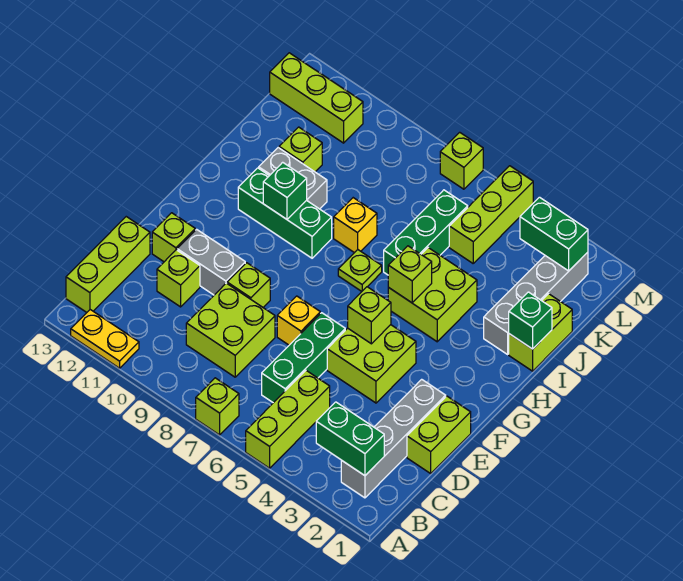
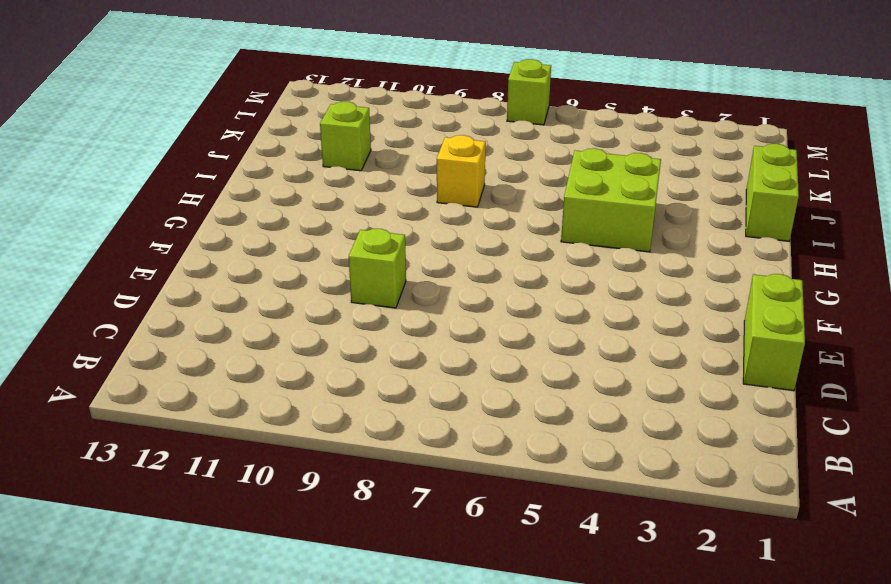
none -> lime 1x3 brick [246,371,330,468]
none -> lime 1x1 brick [196,378,239,435]
none -> yellow 1x2 plate [71,310,139,368]
none -> grey 1x4 brick [341,379,446,498]

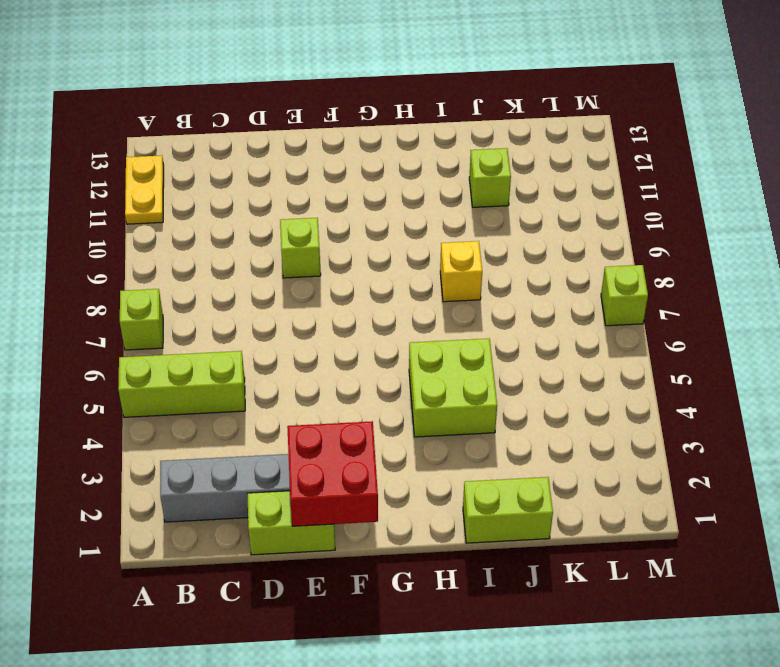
red 2x2 brick [287,421,378,526] -> none
none -> lime 1x3 brick [66,217,150,312]
none -> green 1x3 brick [262,313,345,403]
none -> lime 2x2 brick [186,283,275,377]
none -> lime 1x1 brick [157,250,200,307]

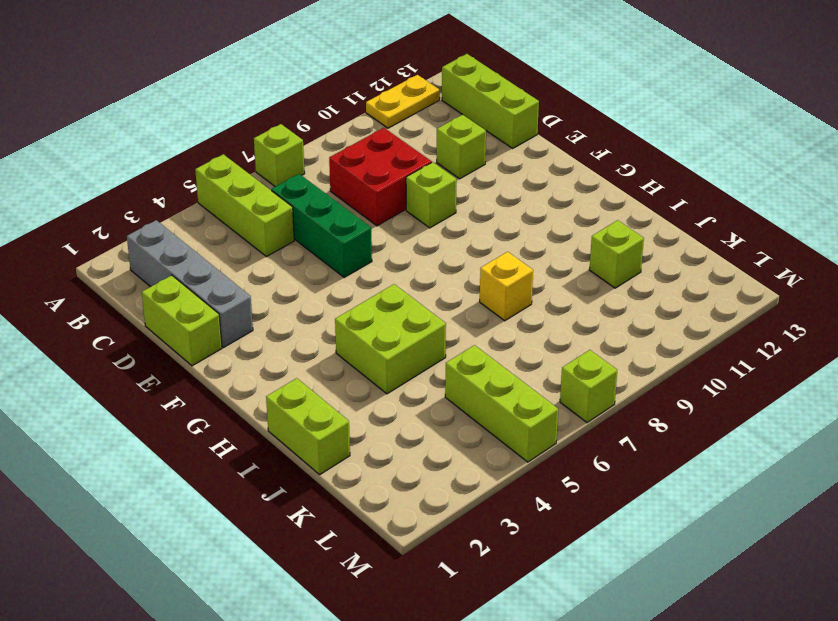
red 2x2 brick [329,128,432,226] -> lime 2x2 brick [186,283,275,377]
none -> lime 2x2 brick [327,325,416,403]
none -> yellow 1x1 brick [277,296,320,345]
none -> grey 1x2 brick [177,229,245,295]
none -> lime 1x1 brick [152,213,195,262]

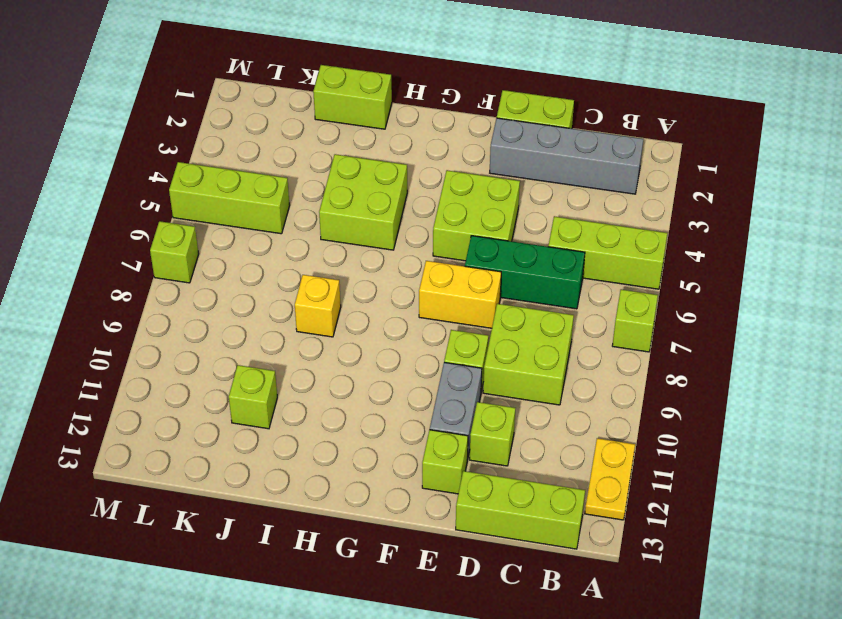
yellow 1x2 brick [419,261,501,328] -> yellow 1x1 brick [277,296,320,345]
none -> lime 1x1 plate [338,250,382,291]
none -> green 1x3 brick [238,168,332,258]
none -> grey 1x4 brick [484,252,588,354]
none -> green 1x3 brick [384,190,468,275]

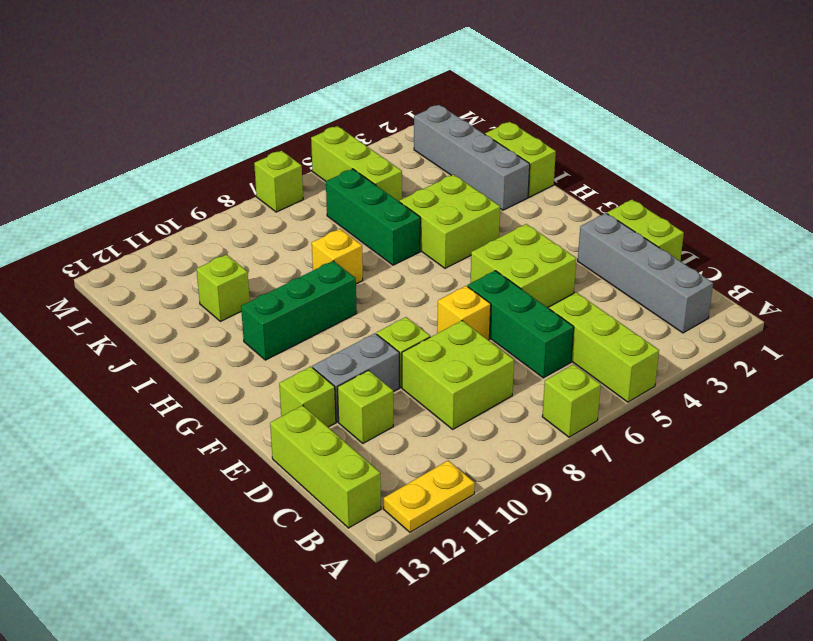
none -> lime 1x1 plate [338,250,382,291]
none -> grey 1x2 brick [259,148,327,209]
none -> lime 1x3 brick [270,53,363,143]
none -> green 1x2 brick [316,402,384,476]

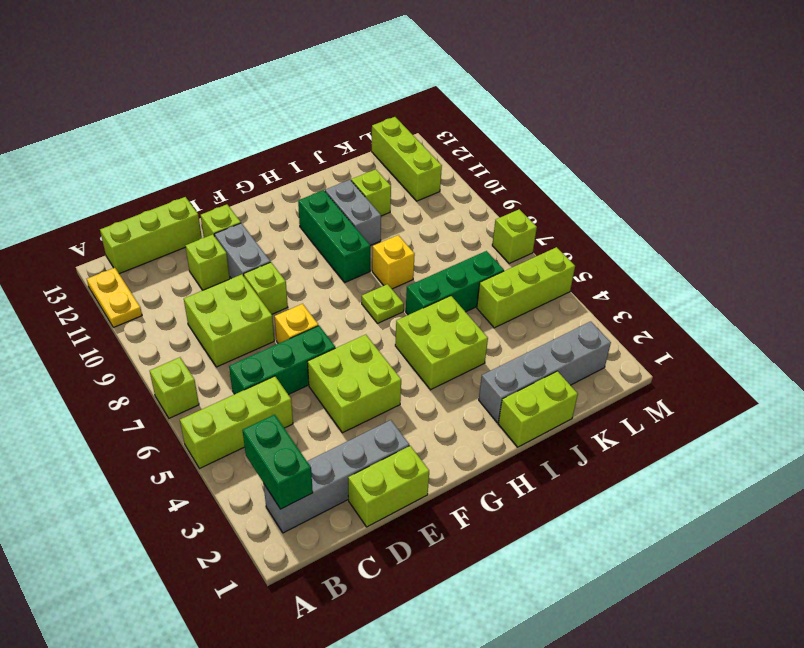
none -> lime 1x1 brick [348,287,391,344]
none -> lime 1x1 brick [388,246,432,303]
none -> green 1x1 brick [263,162,307,219]
none -> green 1x1 brick [509,292,552,349]

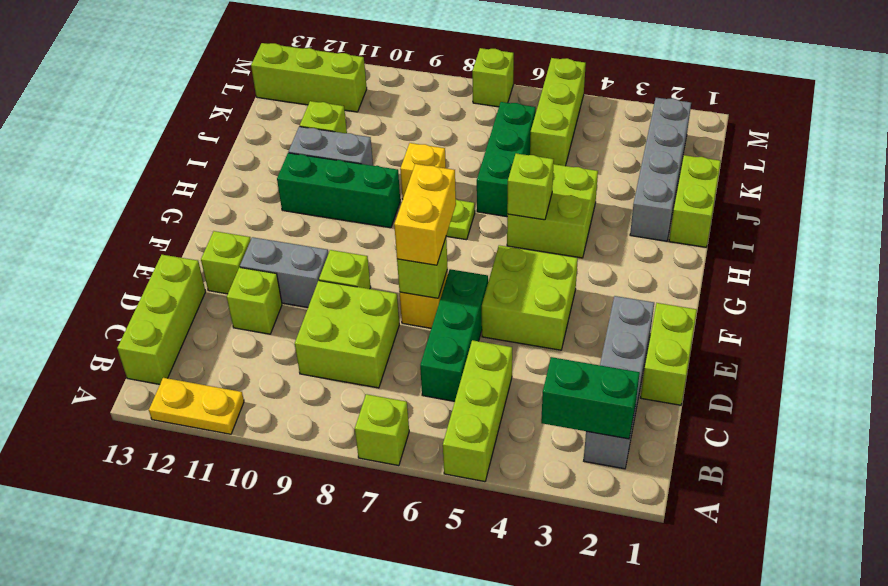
lime 1x1 brick [397,238,448,298] -> lime 1x1 brick moved to [348,287,391,344]
yellow 1x2 brick [394,164,456,265] -> none
none -> green 1x1 brick [263,162,307,219]
none -> green 1x1 brick [509,292,552,349]
none -> green 1x2 brick [520,197,588,271]

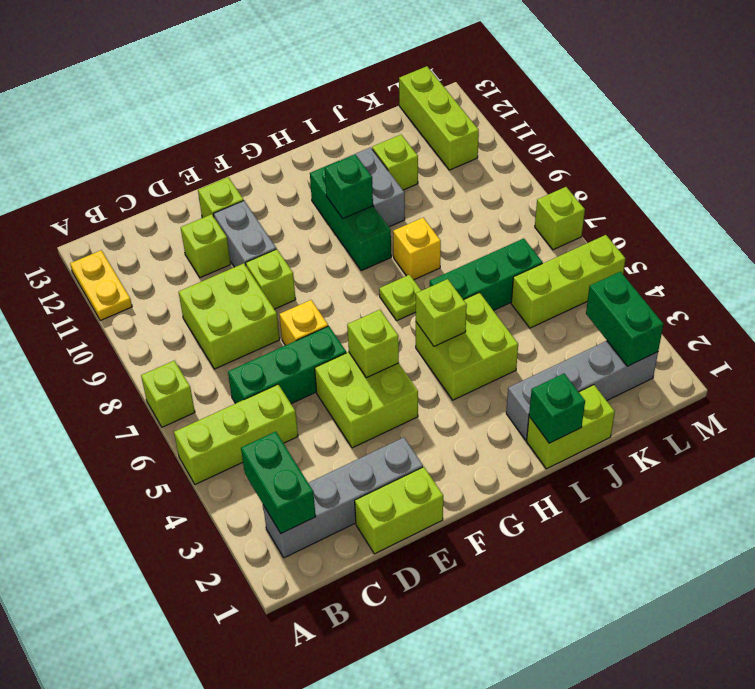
none -> lime 1x3 brick [66,217,150,312]

